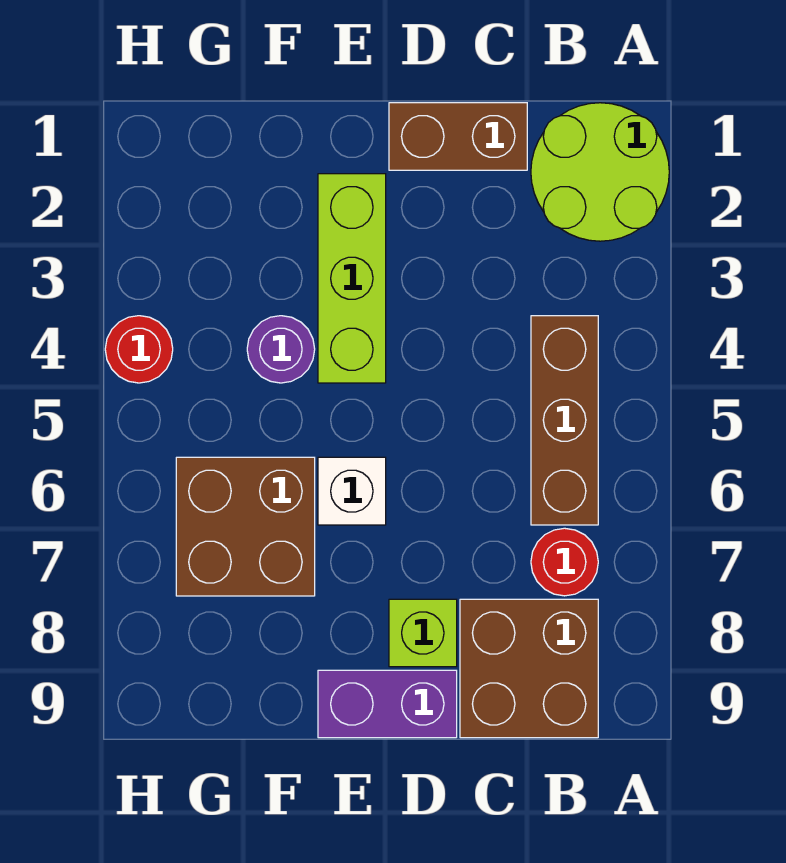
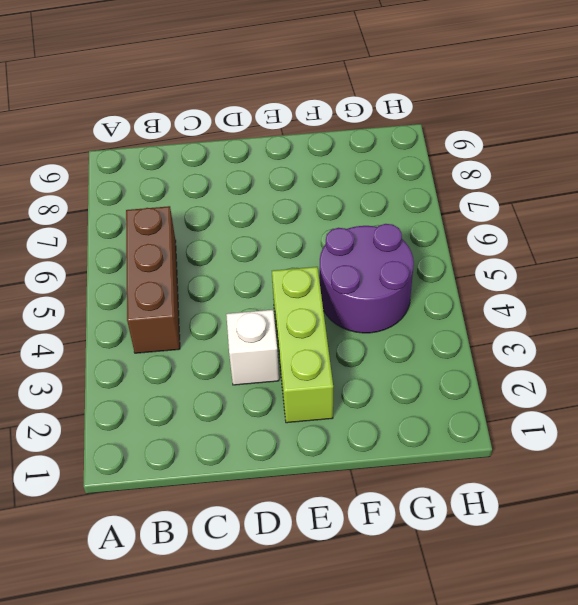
white 1x1 brick [226,310,279,385] -> white 1x1 brick moved to [318,457,386,525]
purple 2x2 round brick [320,224,414,333] -> purple 1x1 round brick [247,316,315,383]
none -> lime 2x2 round brick [531,103,669,241]
none -> red 1x1 round brick [531,528,598,596]
none -> brown 2x2 brick [460,599,598,738]

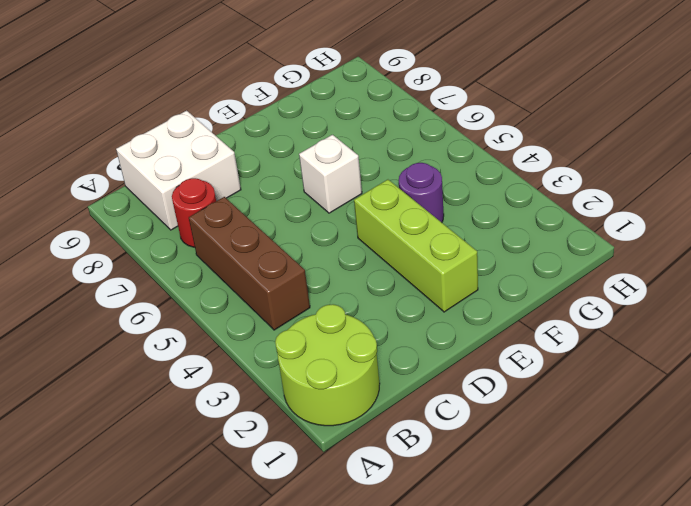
white 2x2 brick [116,111,241,230] -> brown 2x2 brick [460,599,598,738]
none -> brown 1x2 brick [389,103,527,170]
none -> lime 1x1 brick [389,599,457,667]
none -> purple 1x2 brick [318,670,457,738]

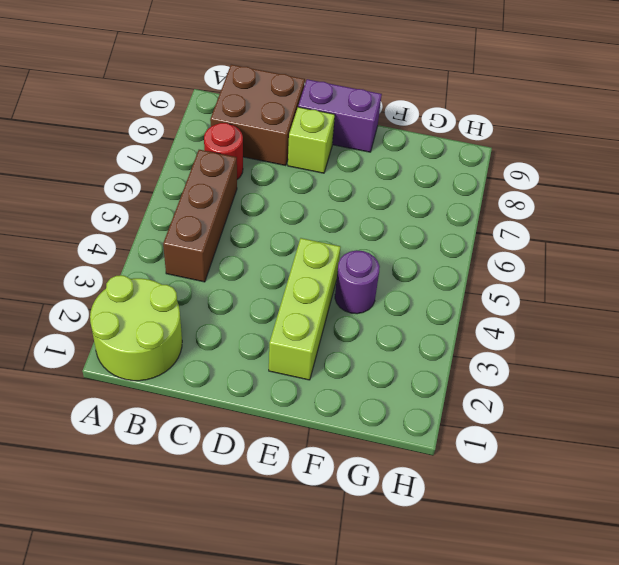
none -> brown 1x2 brick [389,103,527,170]
none -> white 1x1 brick [318,457,386,525]
none -> brown 2x2 brick [176,457,315,596]

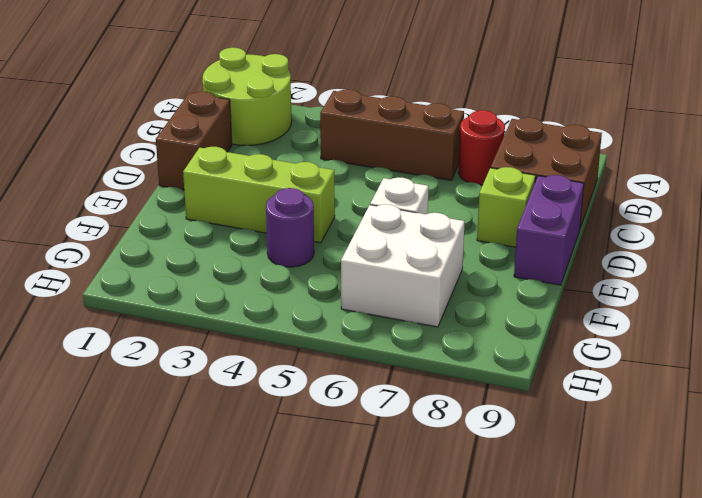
white 2x2 brick [341,204,465,327] -> brown 2x2 brick [176,457,315,596]
none -> red 1x1 round brick [105,316,173,383]

